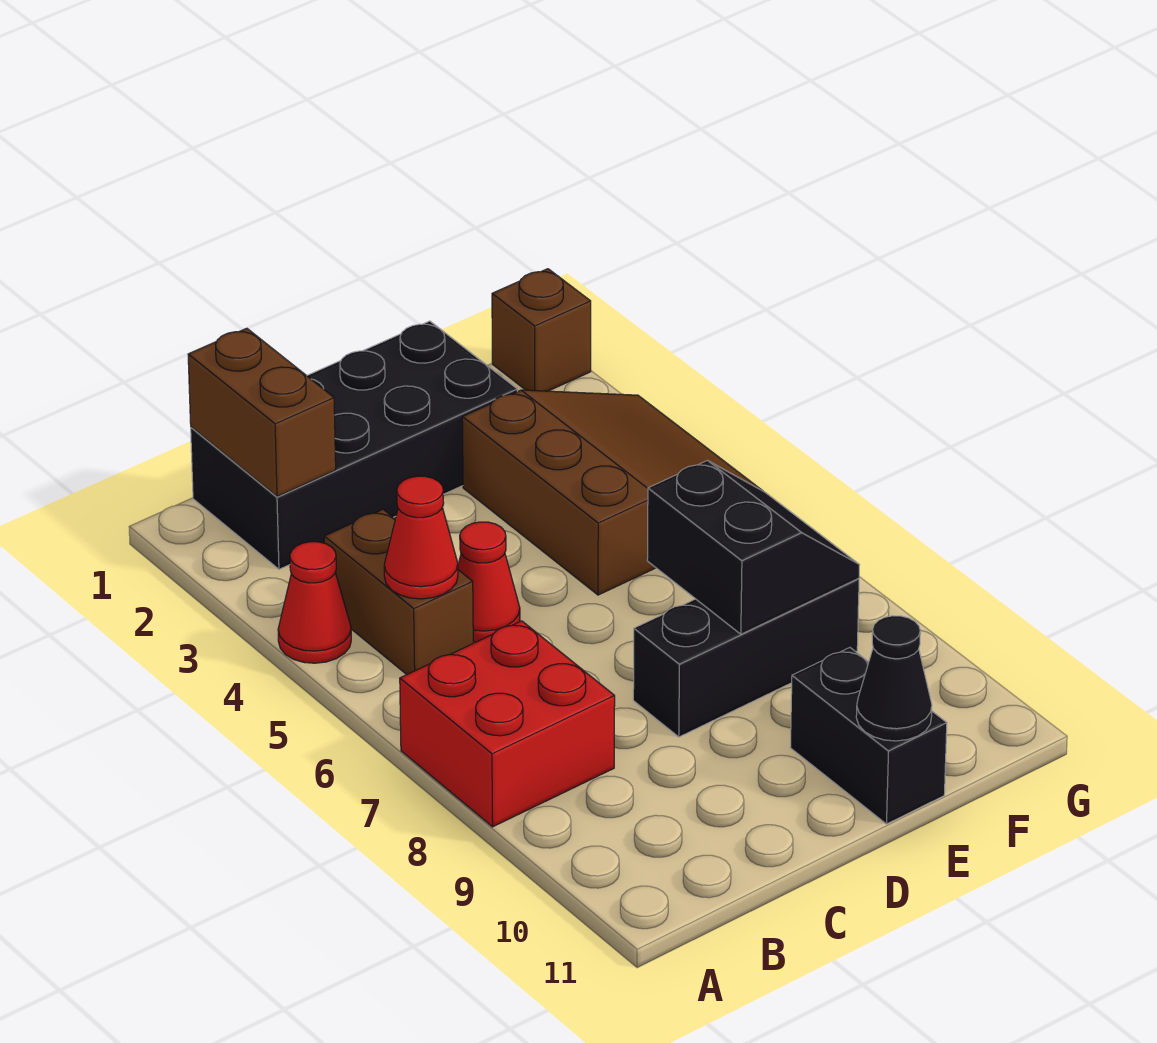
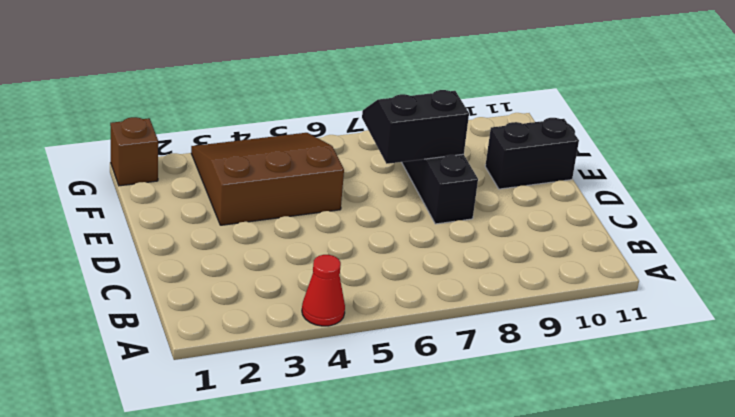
none -> red 2x2 brick [400,621,615,827]
none -> black 2x4 brick [191,321,517,569]
none -> brown 1x2 brick [324,509,473,675]

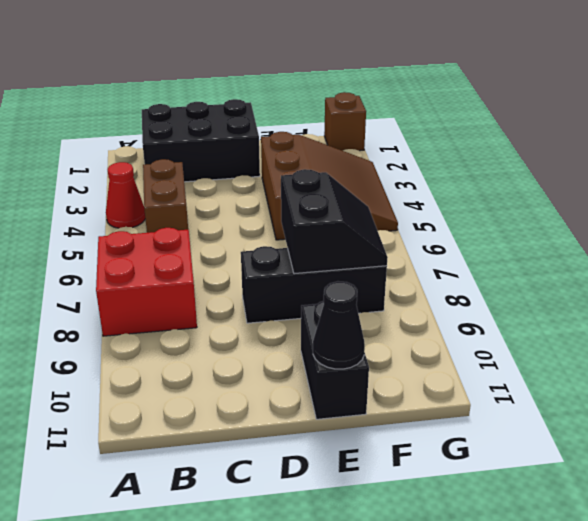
black 2x3 brick [142,99,260,182] -> black 2x4 brick [191,321,517,569]
none -> red 1x1 cone [458,522,520,643]
none -> brown 1x2 brick [188,328,336,497]
none -> red 1x1 cone [384,476,458,599]

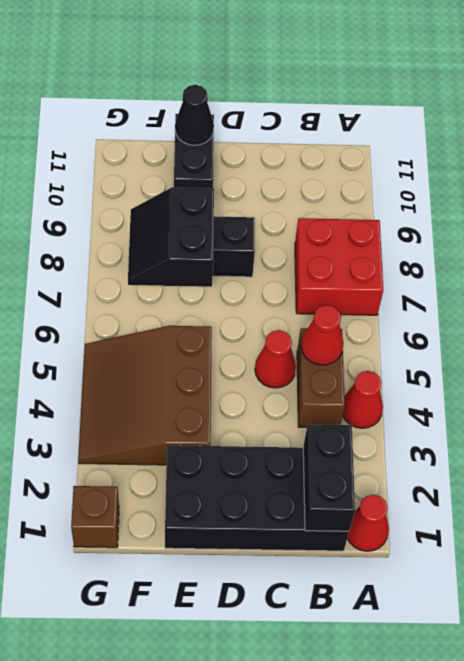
red 1x1 cone [347,495,389,551] -> none
black 1x2 brick [303,424,355,531] -> brown 1x2 brick [188,328,336,497]

